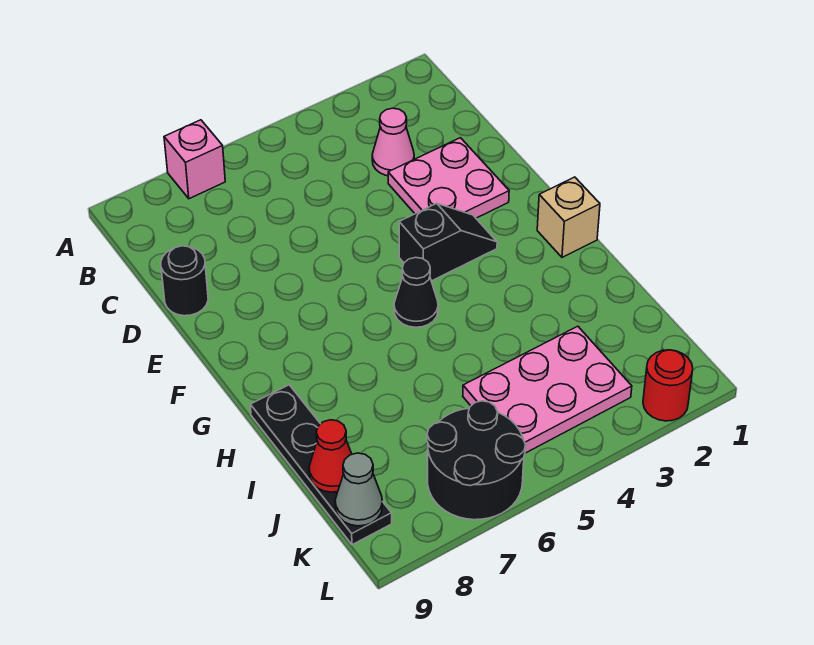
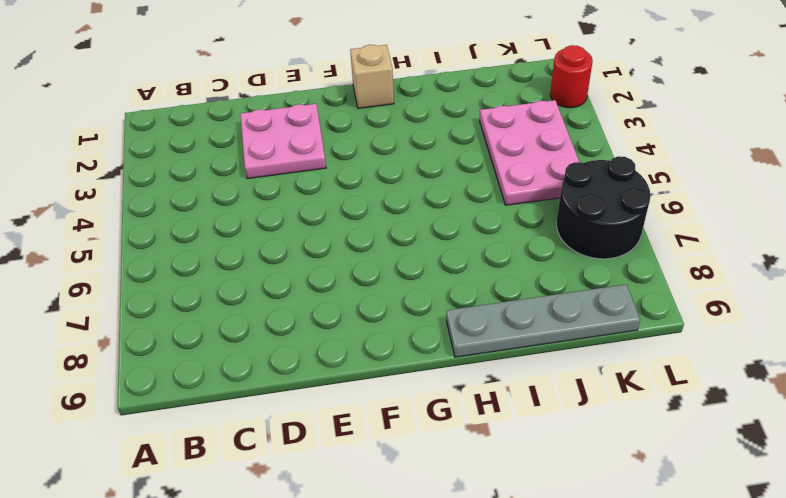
grey 1x4 plate [446,284,640,357] -> black 1x4 plate [250,385,392,545]
none -> pink 1x1 brick [164,120,225,199]
none -> pink 1x1 cone [372,108,414,176]
none -> black 1x1 round brick [161,246,208,316]

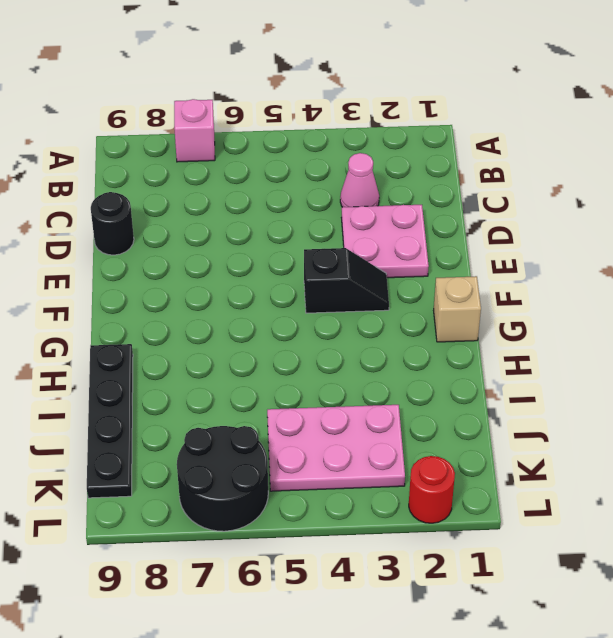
none -> black 1x1 cone [394,257,438,327]
none -> red 1x1 cone [309,420,352,492]
none -> grey 1x1 cone [335,453,383,526]

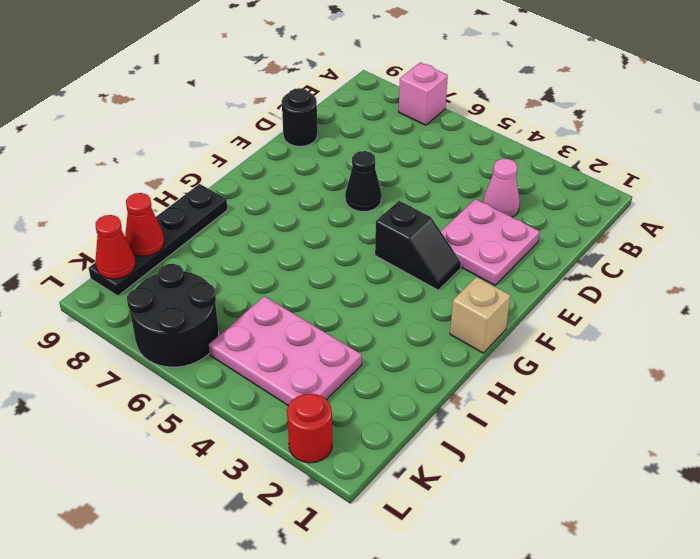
black 1x1 cone [345,151,382,212] -> black 1x1 cone moved to [394,257,438,327]
red 1x1 cone [95,215,135,279] -> grey 1x1 cone [335,453,383,526]

